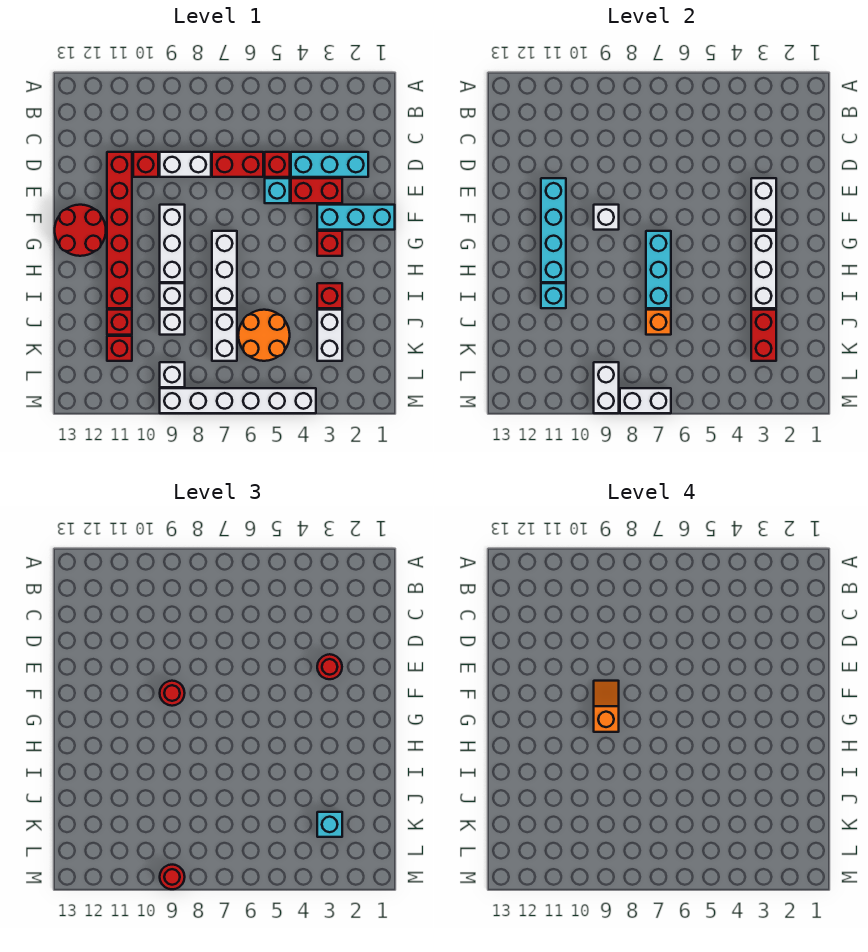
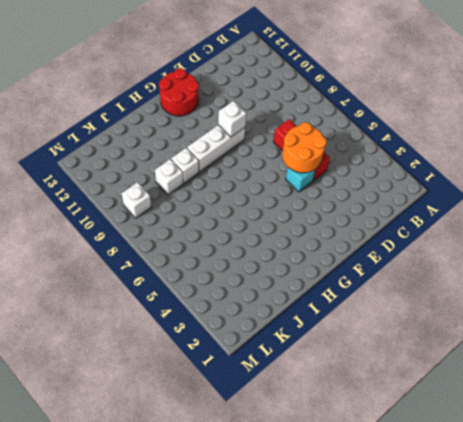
orange 2x2 round brick [282,122,327,173] -> orange 2x2 round brick moved to [238,310,290,361]
none -> cyan 1x3 brick [291,152,368,177]
none -> white 1x2 brick [160,152,211,177]
none -> red 1x1 brick [133,152,158,177]
none -> red 1x6 brick [107,152,132,308]

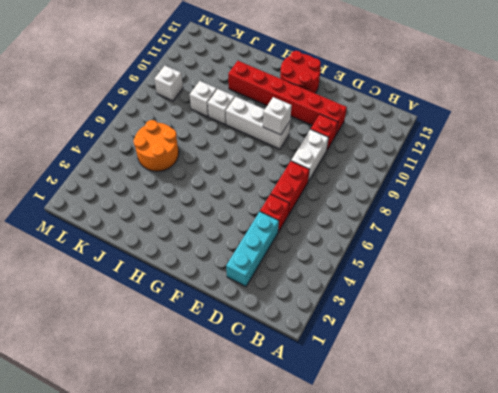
none -> red 1x2 brick [291,178,342,203]
none -> cyan 1x1 brick [265,178,290,203]
none -> cyan 1x3 brick [317,205,395,230]
none -> red 1x1 brick [317,231,342,256]

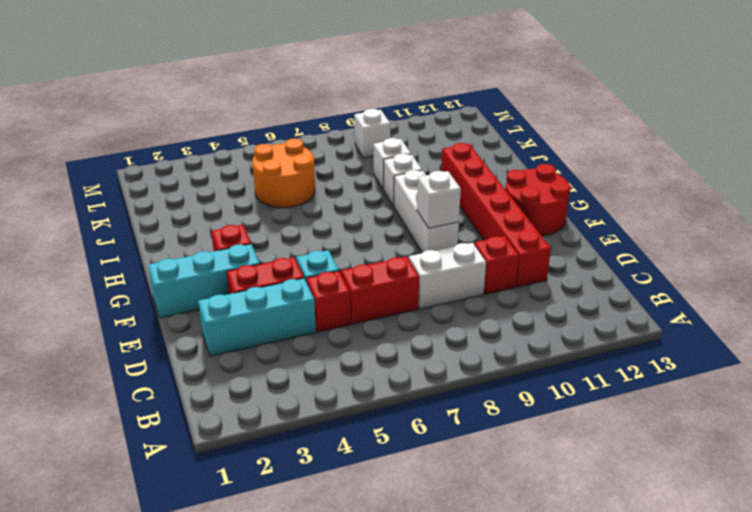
none -> white 1x3 brick [212,231,237,308]
none -> red 1x1 brick [317,283,342,308]
none -> white 1x2 brick [317,310,342,361]
none -> white 1x2 brick [212,310,237,361]

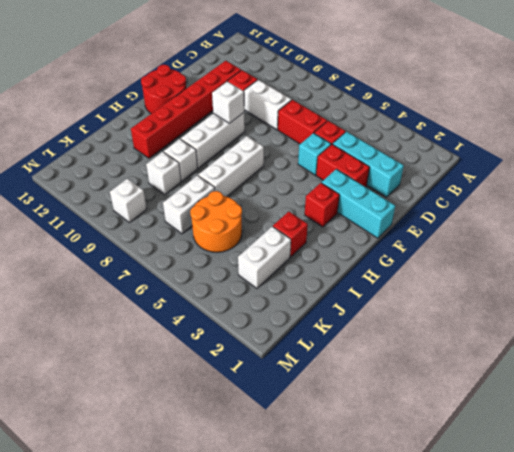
none -> red 1x1 brick [107,310,132,335]
none -> red 1x1 brick [107,336,132,361]
none -> white 1x6 brick [160,388,316,413]
none -> white 1x2 brick [751,178,776,230]

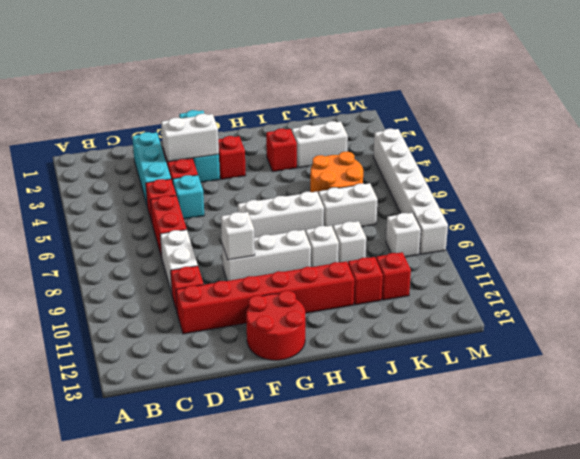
none -> cyan 1x4 brick [541,178,566,282]
none -> white 1x3 brick [751,231,776,308]
none -> cyan 1x3 brick [646,231,671,308]
none -> cyan 1x1 brick [541,283,566,308]

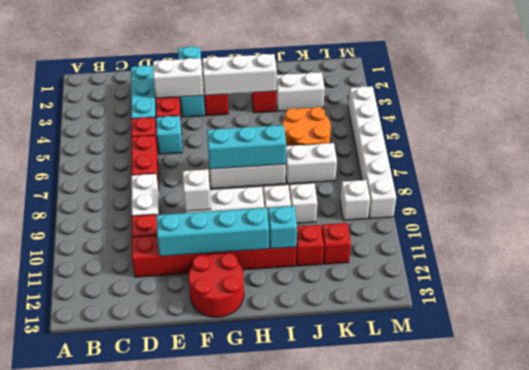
none -> red 1x2 brick [751,310,776,361]
none -> orange 1x1 brick [646,310,671,335]
none -> white 1x2 brick [594,362,619,413]
none -> white 1x2 brick [620,388,671,413]

